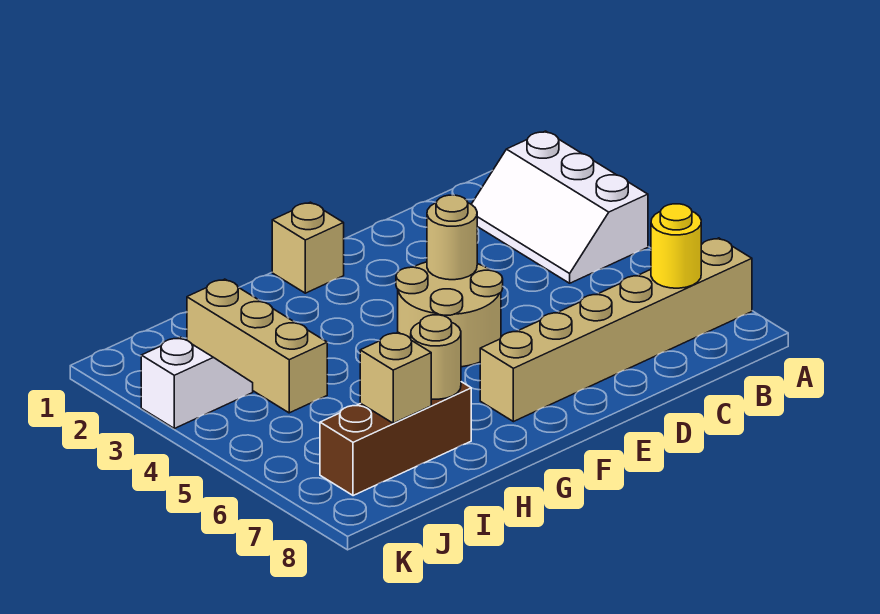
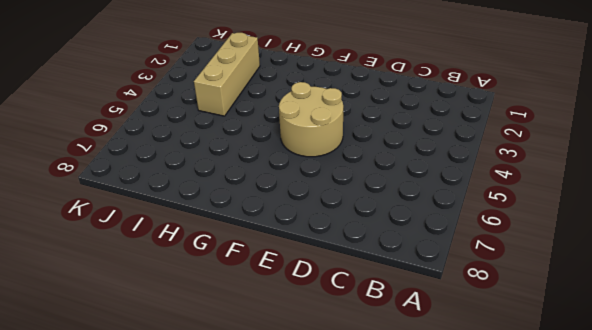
none -> white 2x3 slope [471,131,648,283]
none -> tan 1x6 brick [480,238,752,422]

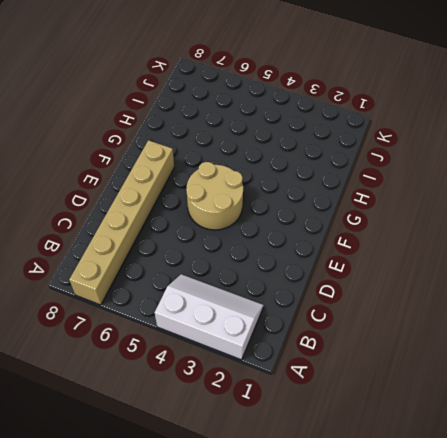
none -> tan 1x1 brick [272,202,344,293]
none -> brown 1x3 brick [320,382,471,496]

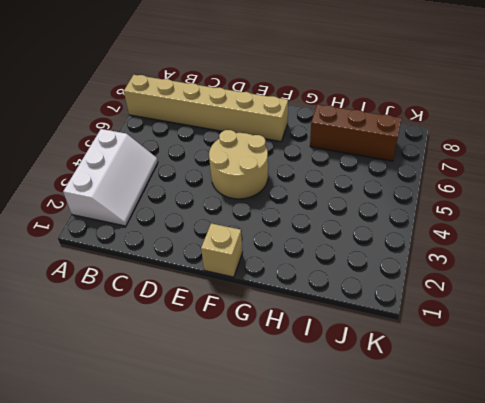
none -> tan 1x3 brick [187,279,327,413]
none -> white 1x2 slope [141,337,253,428]

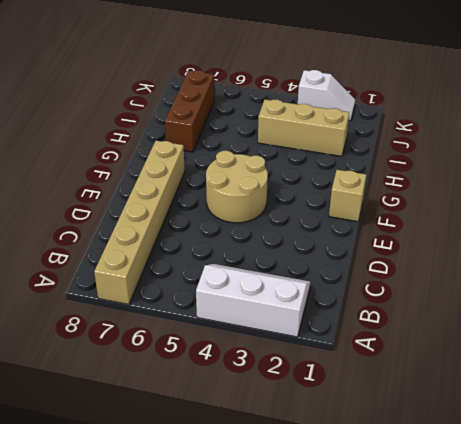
white 1x2 slope [298,70,355,121] -> white 1x2 slope turned to [141,337,253,428]
none -> yellow 1x1 round brick [651,204,701,288]
none -> tan 1x1 round brick [427,195,477,280]

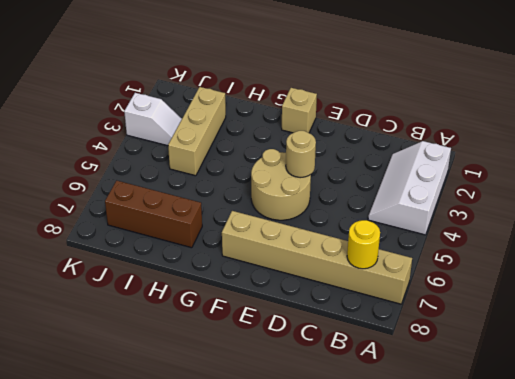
none -> tan 1x1 round brick [411,315,461,399]
none -> tan 1x1 brick [360,332,431,423]

